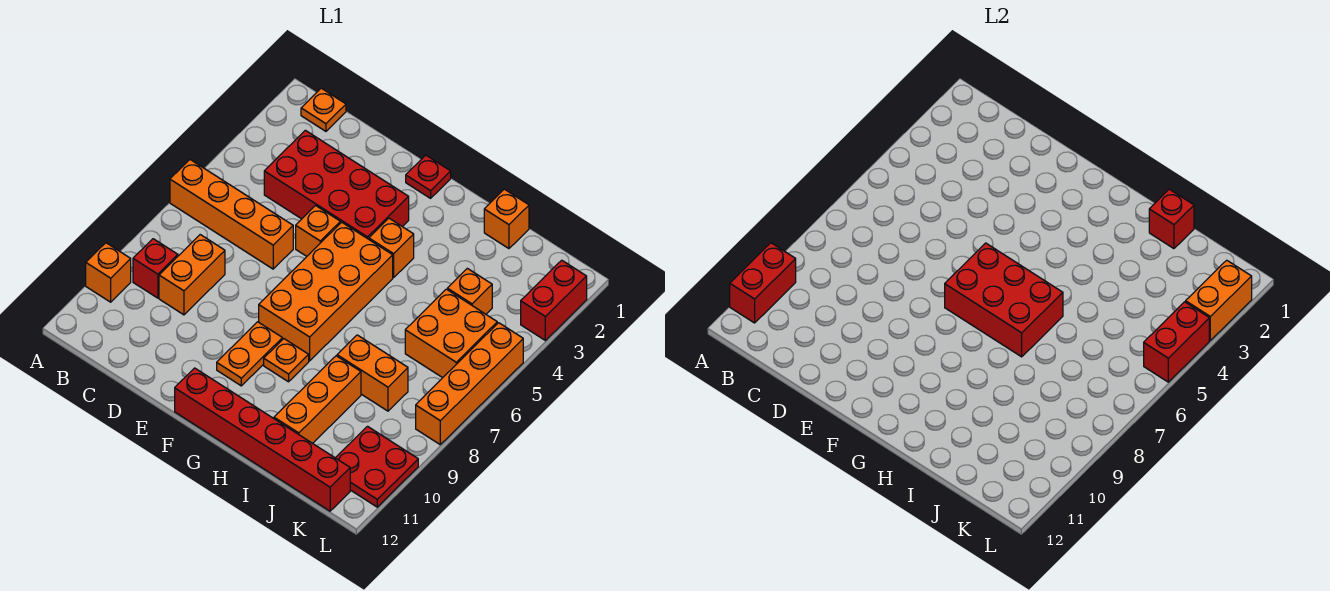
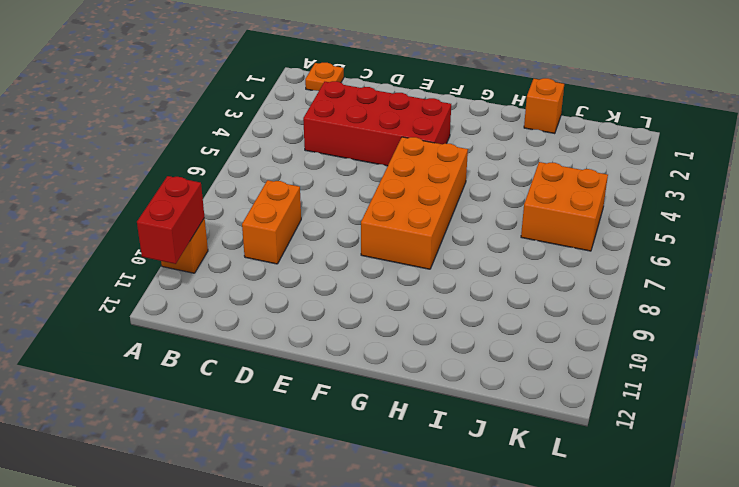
none -> orange 1x4 brick [170,160,293,269]
none -> red 1x1 brick [133,239,178,298]
none -> orange 1x1 brick [296,206,340,256]

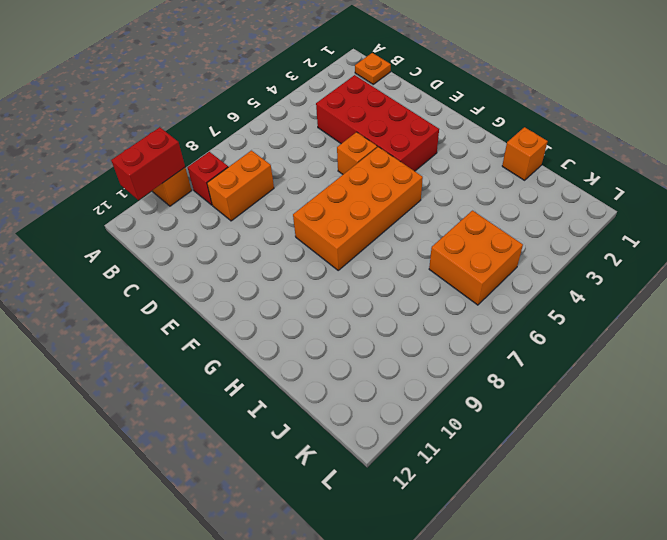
none -> orange 1x4 brick [170,160,293,269]
none -> red 1x1 plate [406,155,451,198]
none -> orange 1x2 plate [217,322,282,386]

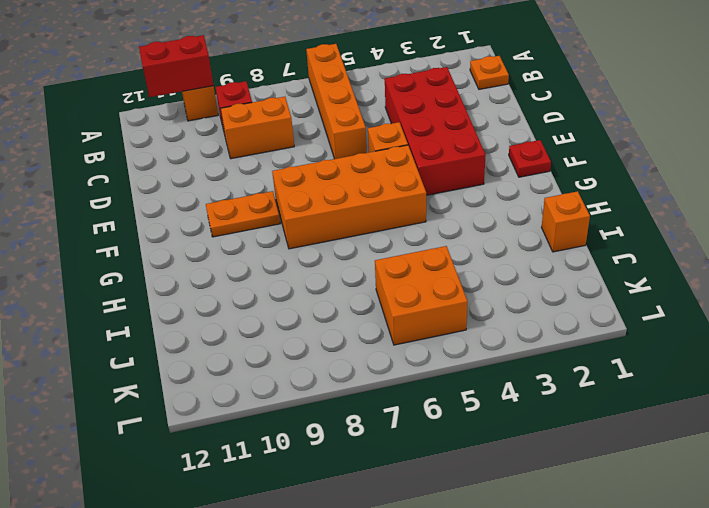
none -> red 1x6 brick [175,368,350,511]
none -> orange 1x1 brick [369,218,414,278]
none -> orange 1x1 plate [264,339,309,382]

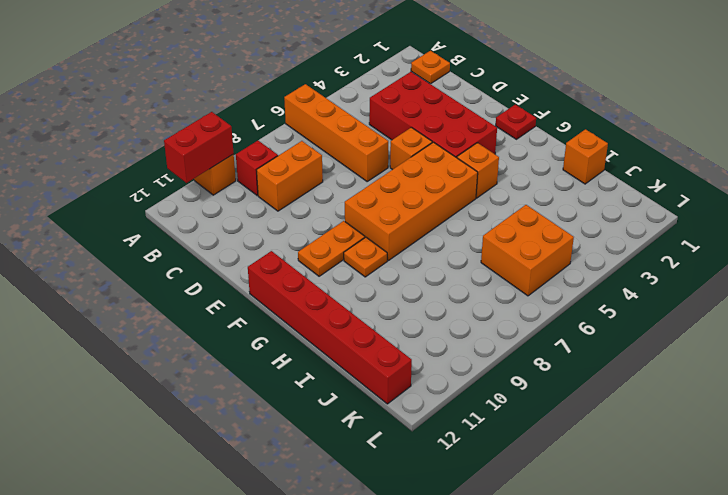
none -> orange 1x2 brick [337,335,408,411]
none -> orange 1x3 brick [274,356,361,443]
none -> orange 1x1 brick [447,268,492,314]

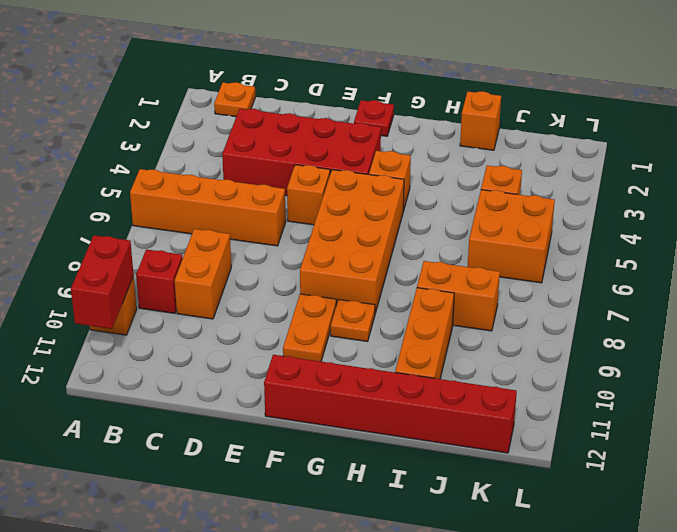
none -> red 2x2 plate [336,426,418,507]
none -> red 1x2 brick [521,260,587,340]
none -> orange 1x4 brick [416,323,523,444]

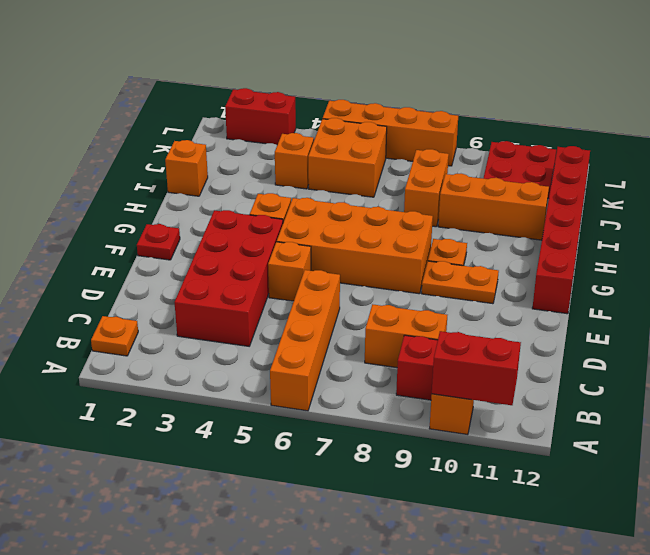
none -> red 2x3 brick [945,243,1063,357]
none -> red 1x1 brick [1149,189,1194,249]
none -> orange 1x2 brick [1186,260,1252,340]

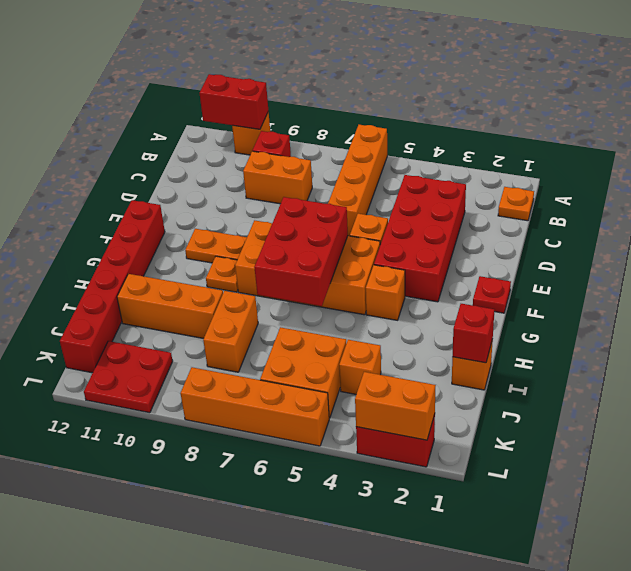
none -> red 1x2 brick [1144,302,1209,382]

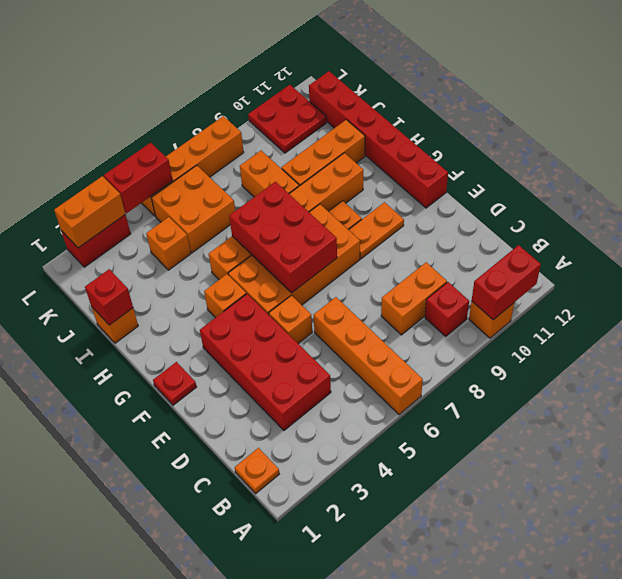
orange 1x6 brick [209,153,363,280] -> none

